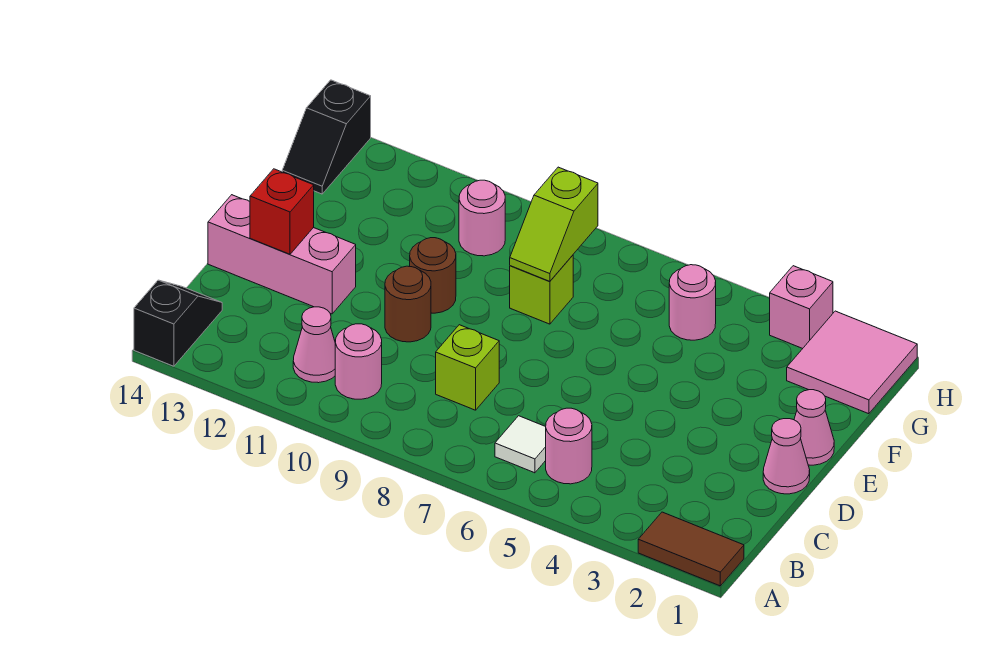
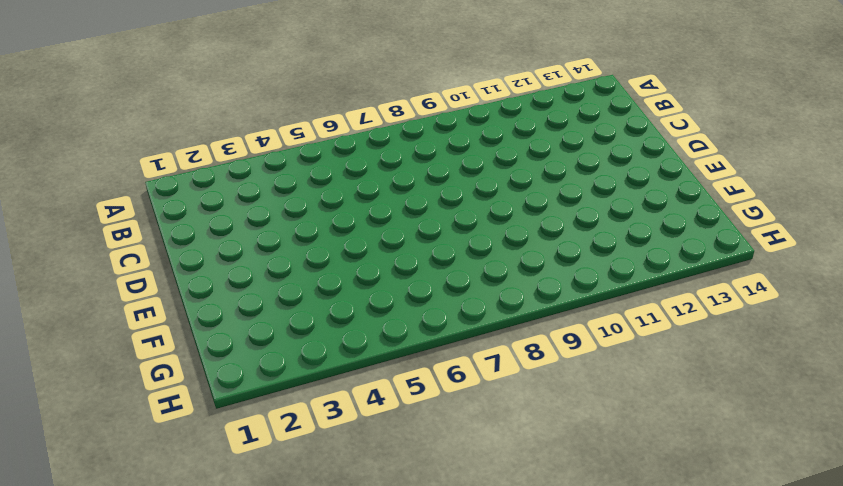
none -> brown 1x2 tile [638,512,744,586]
none -> black 1x2 slope [134,280,222,366]
none -> pink 1x1 round brick [546,408,592,484]

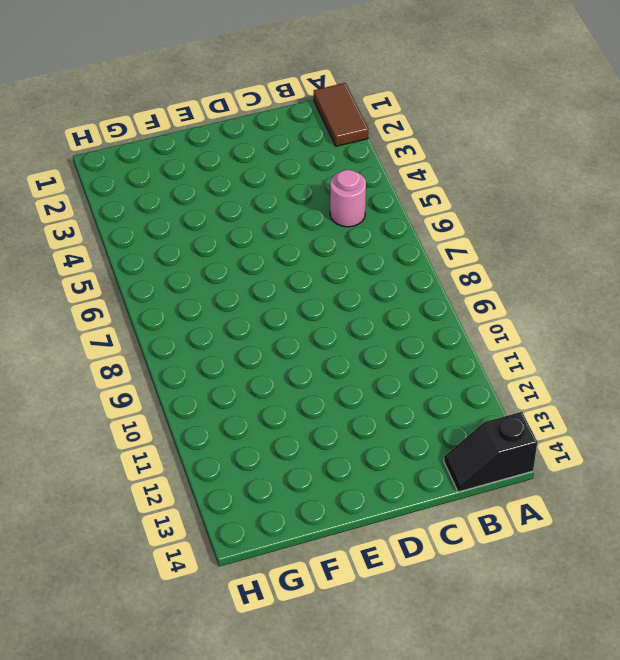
none -> white 1x1 tile [495,416,546,473]
none -> pink 1x1 round brick [335,324,382,399]
none -> pink 1x1 cone [293,307,335,383]

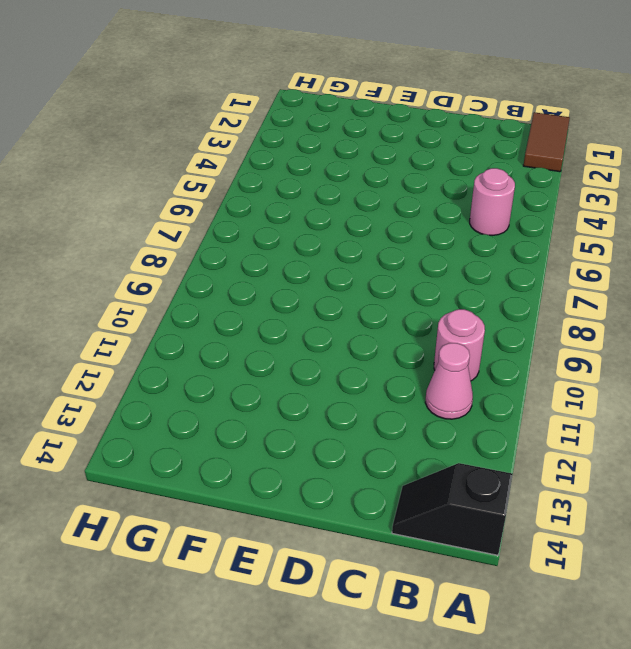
none -> white 1x1 tile [495,416,546,473]
none -> lime 1x1 brick [436,325,499,410]
none -> pink 1x1 cone [763,419,810,494]

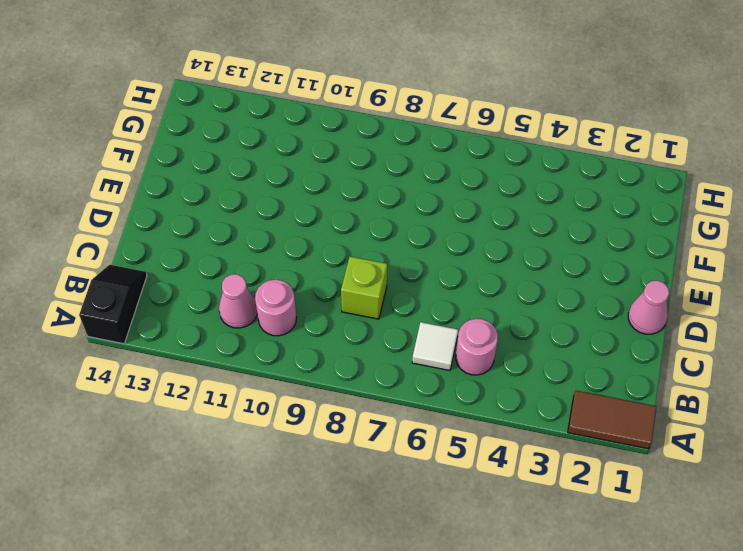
none -> brown 1x1 round brick [385,266,431,342]
none -> pink 1x3 brick [208,195,356,314]
none -> pink 1x1 cone [794,390,834,465]

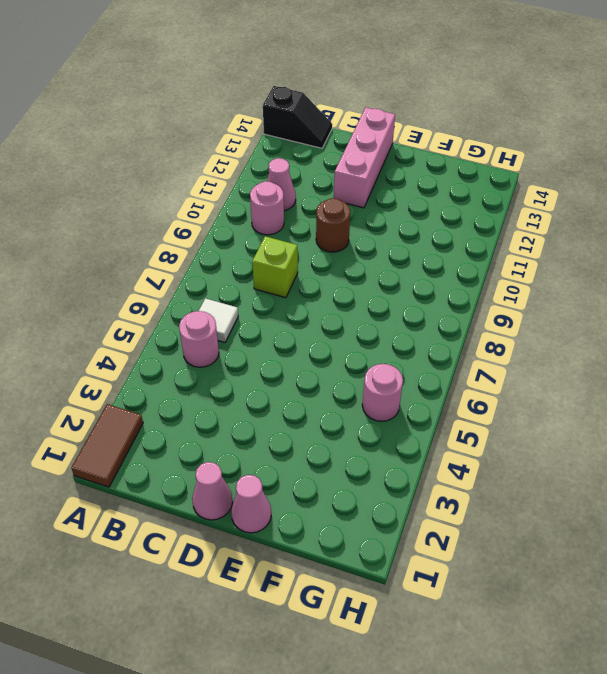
none -> brown 1x1 round brick [410,238,456,313]
none -> lime 1x1 brick [510,255,573,324]
none -> pink 2x2 tile [787,311,917,414]

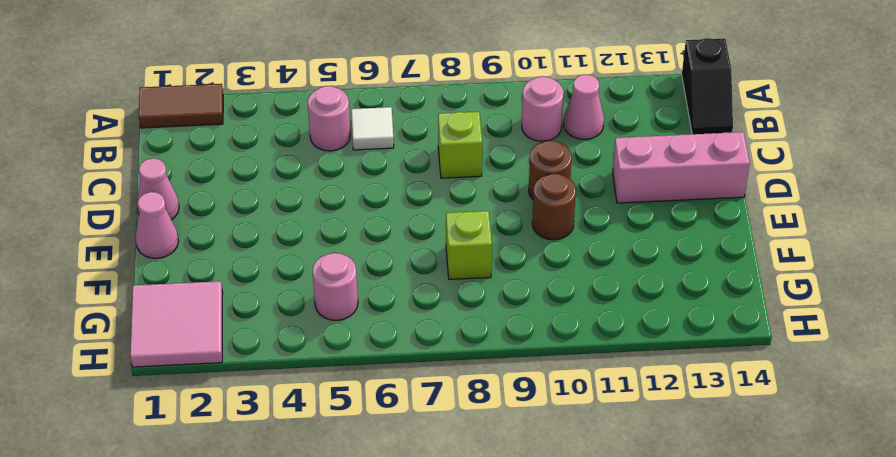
none -> pink 1x1 round brick [459,180,505,256]
none -> black 1x2 slope [282,80,371,194]
none -> pink 1x1 brick [770,266,833,349]

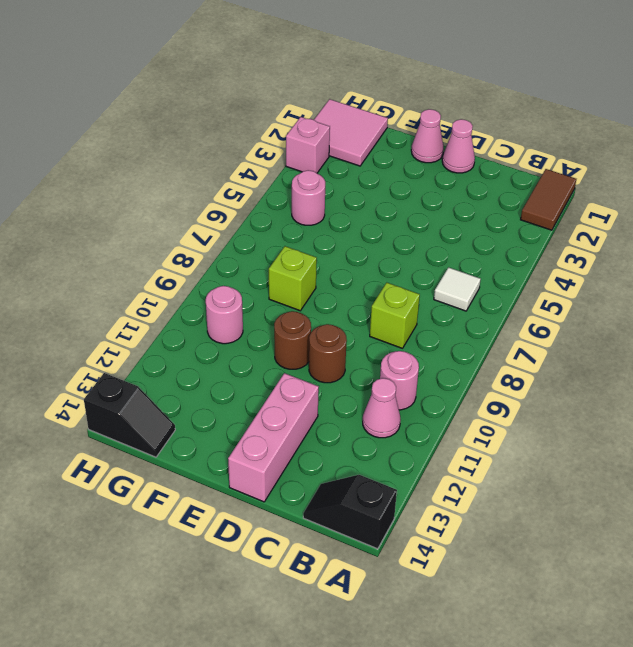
none -> pink 1x1 round brick [546,408,592,484]
none -> red 1x1 brick [250,169,314,254]
none -> lime 1x2 slope [510,167,598,282]

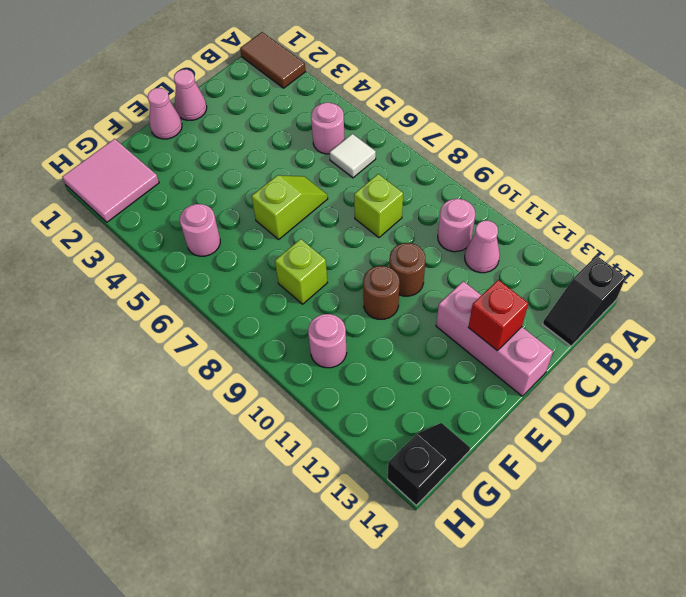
lime 1x2 slope [251,175,328,239] -> lime 1x2 slope moved to [510,167,598,282]
none -> pink 1x1 brick [770,266,833,349]

